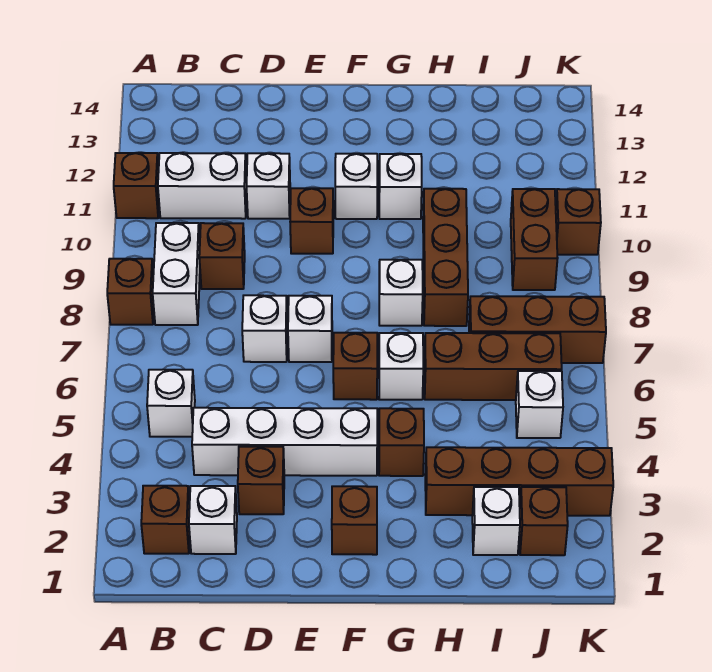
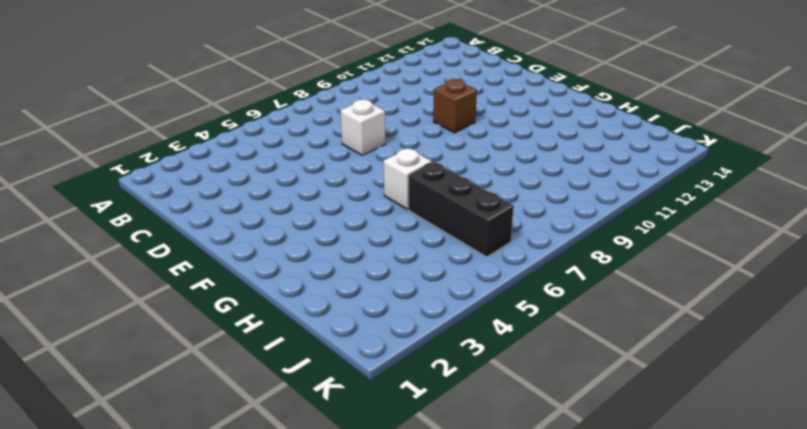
black 1x3 brick [408,162,514,257] -> brown 1x3 brick [424,333,562,400]
none -> brown 1x1 brick [107,259,154,325]
none -> brown 1x1 brick [114,153,159,218]
none -> brown 1x1 brick [141,486,190,554]
none -> white 1x1 brick [147,370,195,437]

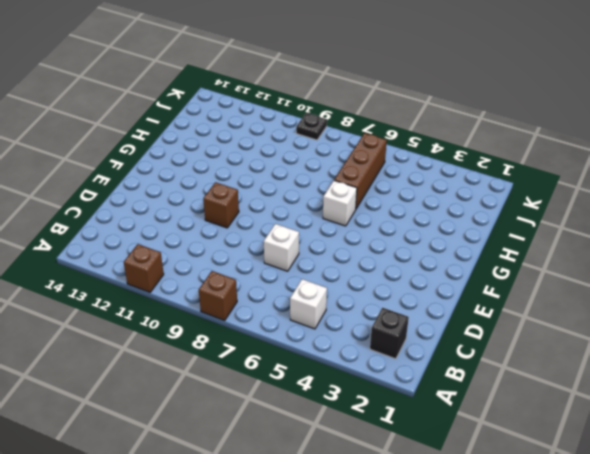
black 1x1 brick [370,308,409,359] -> brown 1x1 brick [141,486,190,554]
black 1x1 plate [296,113,327,140] -> none
none -> white 1x2 brick [153,223,200,325]
none -> white 1x2 brick [158,153,247,219]
none -> white 1x1 brick [189,486,237,554]
none -> white 1x4 brick [192,408,377,476]

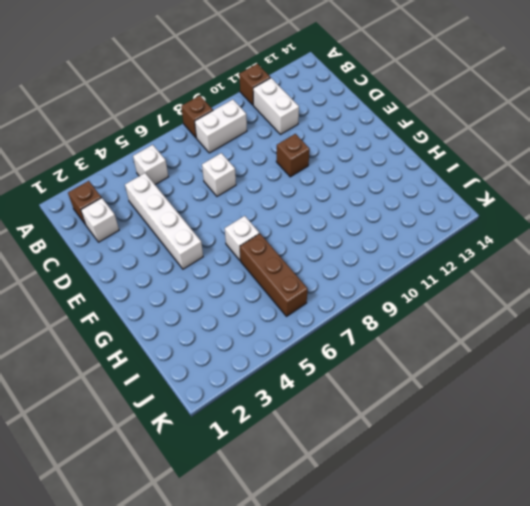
none -> brown 1x1 brick [199,223,245,289]
none -> brown 1x1 brick [238,447,284,514]
none -> white 1x1 brick [247,153,290,219]
none -> white 1x1 brick [288,296,332,362]

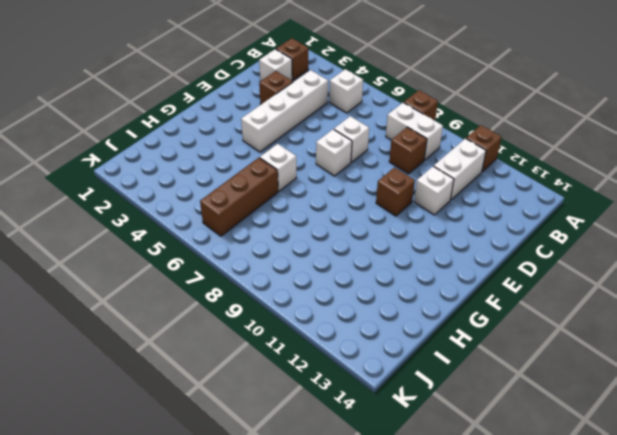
none -> brown 1x1 brick [332,486,377,555]
none -> brown 1x1 brick [333,333,377,400]
none -> white 1x1 brick [335,154,377,219]
none -> brown 1x1 brick [379,408,424,476]

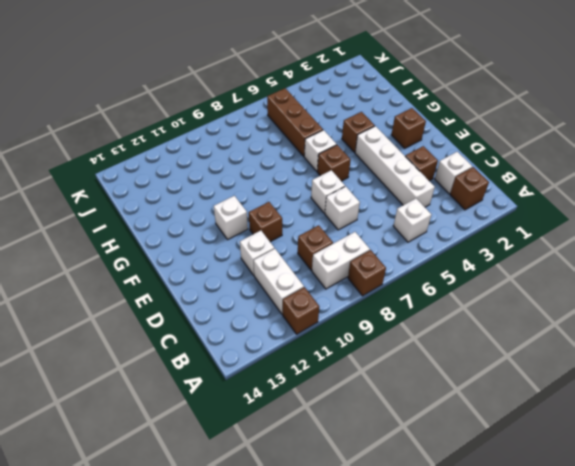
none -> white 1x1 brick [379,260,423,326]
none -> white 1x1 brick [379,154,422,219]
none -> brown 1x4 brick [425,447,613,516]
none -> brown 1x3 brick [423,189,468,326]

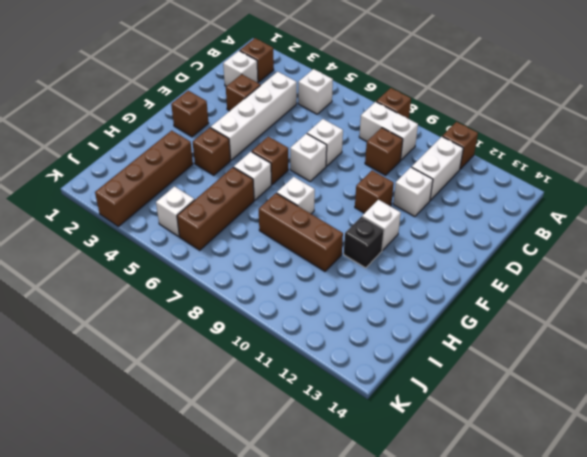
black 1x1 brick [344,217,384,268] -> white 1x1 brick [379,154,422,219]
none -> white 1x1 brick [472,487,520,555]
none -> brown 1x3 brick [469,296,606,363]
none -> brown 1x1 brick [519,487,568,555]
none -> brown 1x2 brick [511,189,558,290]

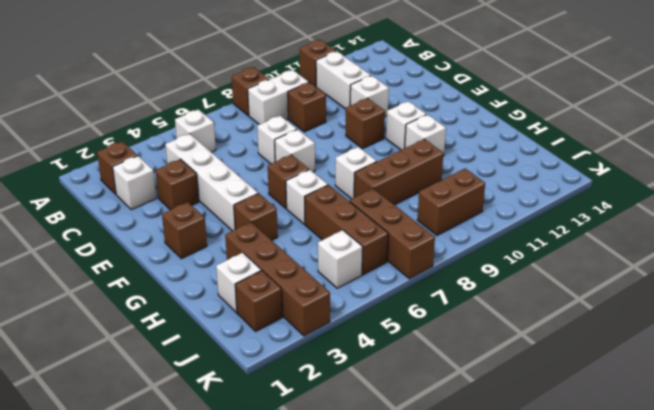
none -> brown 1x1 brick [556,189,601,255]

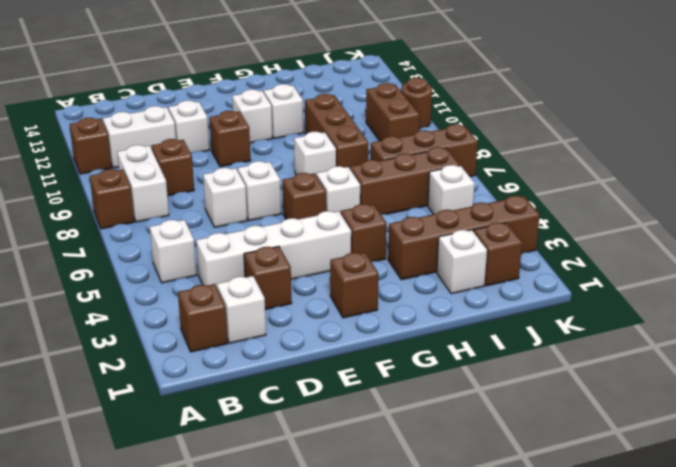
brown 1x1 round brick [401,78,432,129] -> brown 1x1 brick [556,189,601,255]

